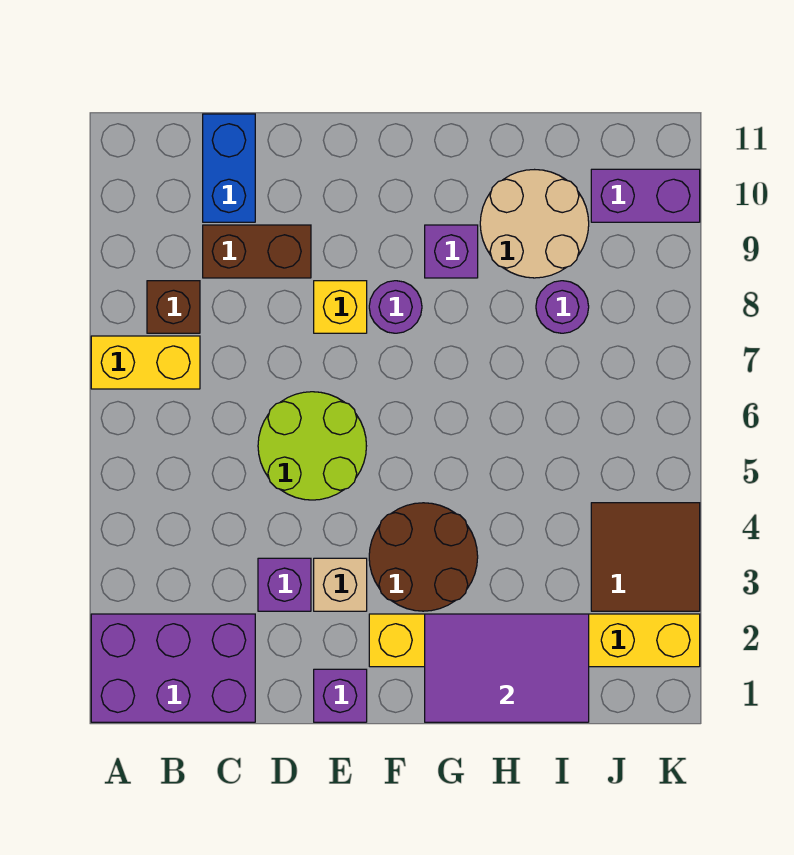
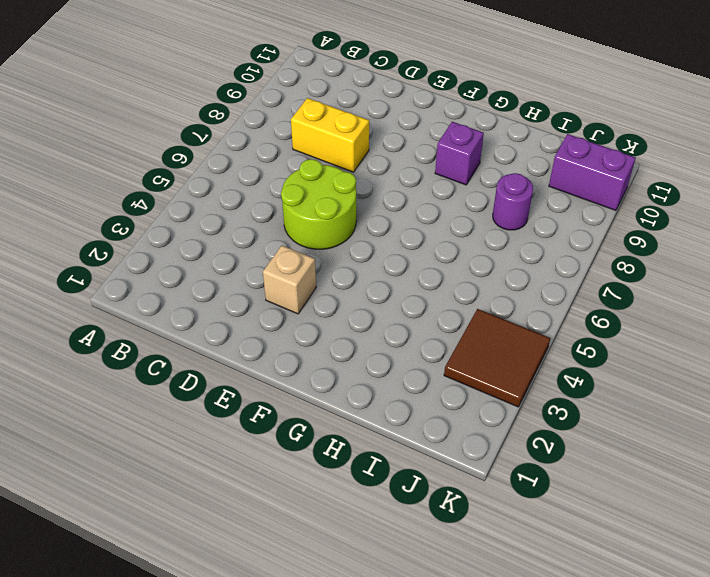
yellow 1x2 brick [291,98,369,172] -> yellow 1x2 brick moved to [91,336,200,389]
none -> purple 2x3 brick [91,614,255,722]
none -> brown 1x1 brick [147,281,200,333]
none -> brown 1x2 brick [203,225,311,278]

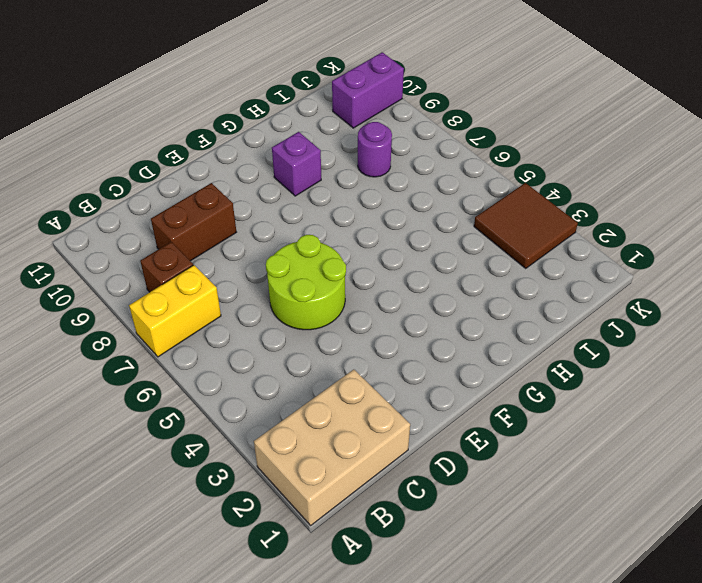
tan 2x3 brick [254,370,410,525] -> purple 2x3 brick [91,614,255,722]
none -> blue 1x2 brick [203,114,255,222]
none -> purple 1x1 brick [258,558,311,611]
none -> purple 1x1 brick [314,669,367,722]

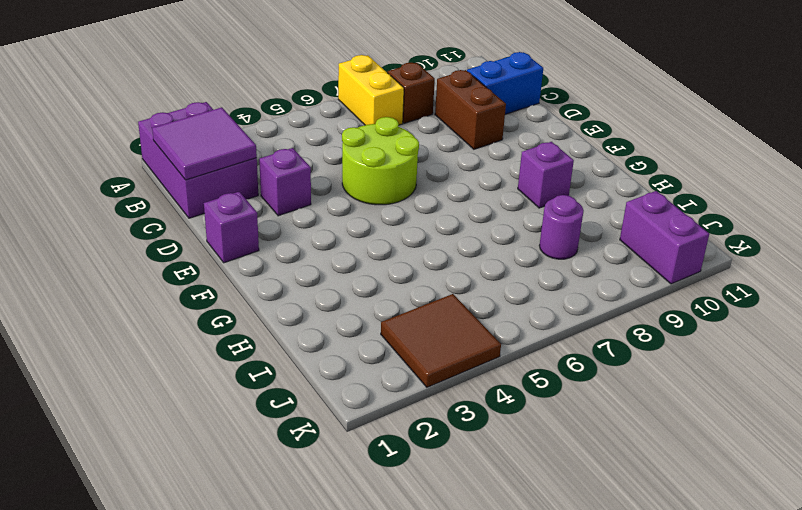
purple 2x2 tile [152,107,257,180] -> none
none -> tan 1x1 brick [314,558,367,611]
none -> yellow 1x1 brick [314,281,367,333]
none -> yellow 1x6 brick [369,614,700,667]

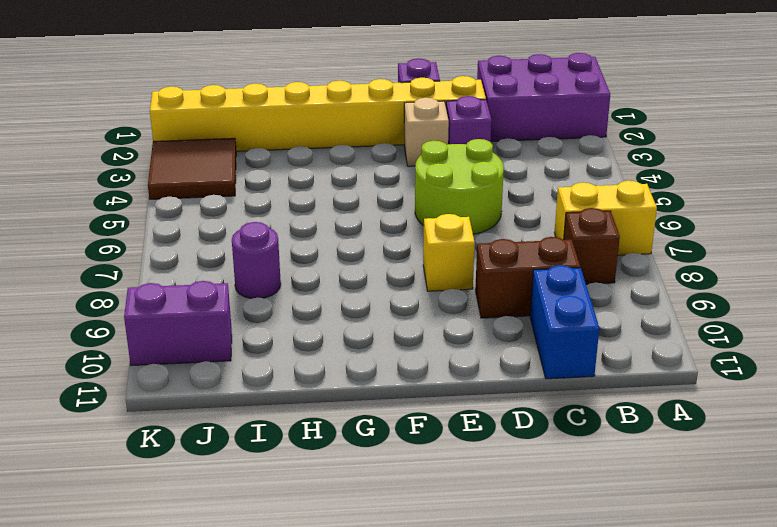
yellow 1x8 brick [150,76,486,151] -> yellow 1x6 brick [369,614,700,667]
none -> brown 2x2 round brick [369,503,478,611]
none -> purple 1x1 round brick [369,281,422,333]
none -> purple 1x1 brick [425,225,478,278]

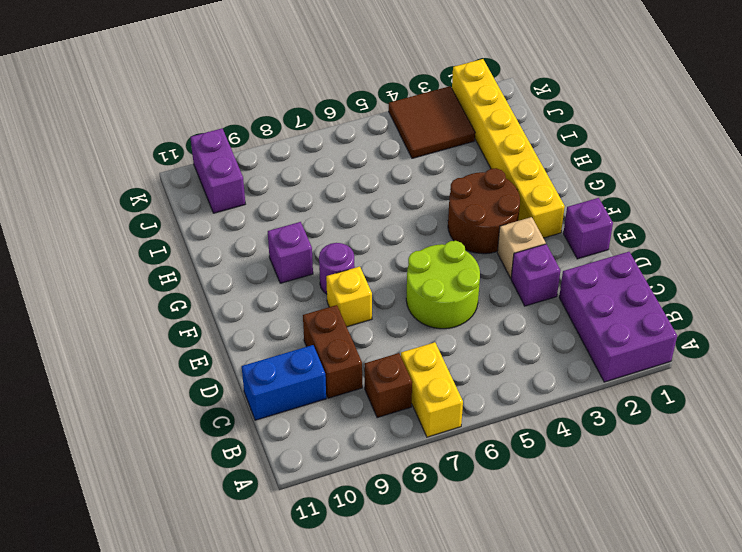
none -> tan 2x2 round brick [480,170,589,278]
none -> purple 1x1 round brick [536,281,589,333]
none -> purple 2x3 tile [425,614,589,722]

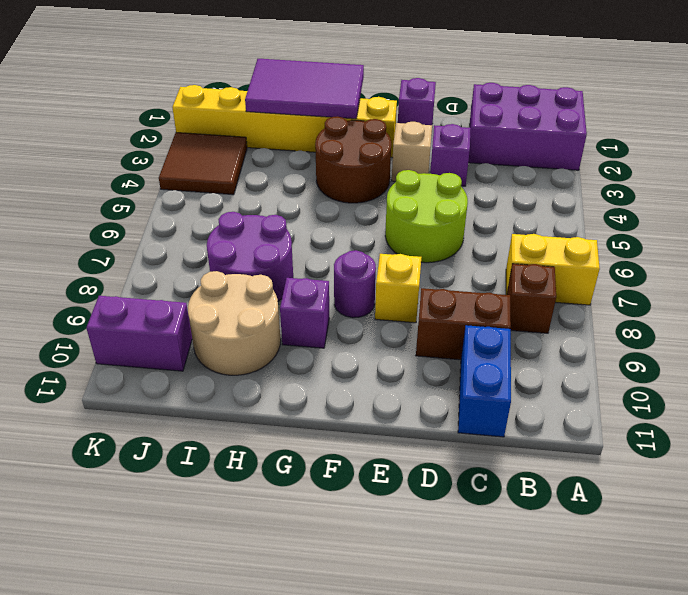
purple 2x2 round brick [207,212,293,301] -> purple 1x1 round brick [536,281,589,333]

